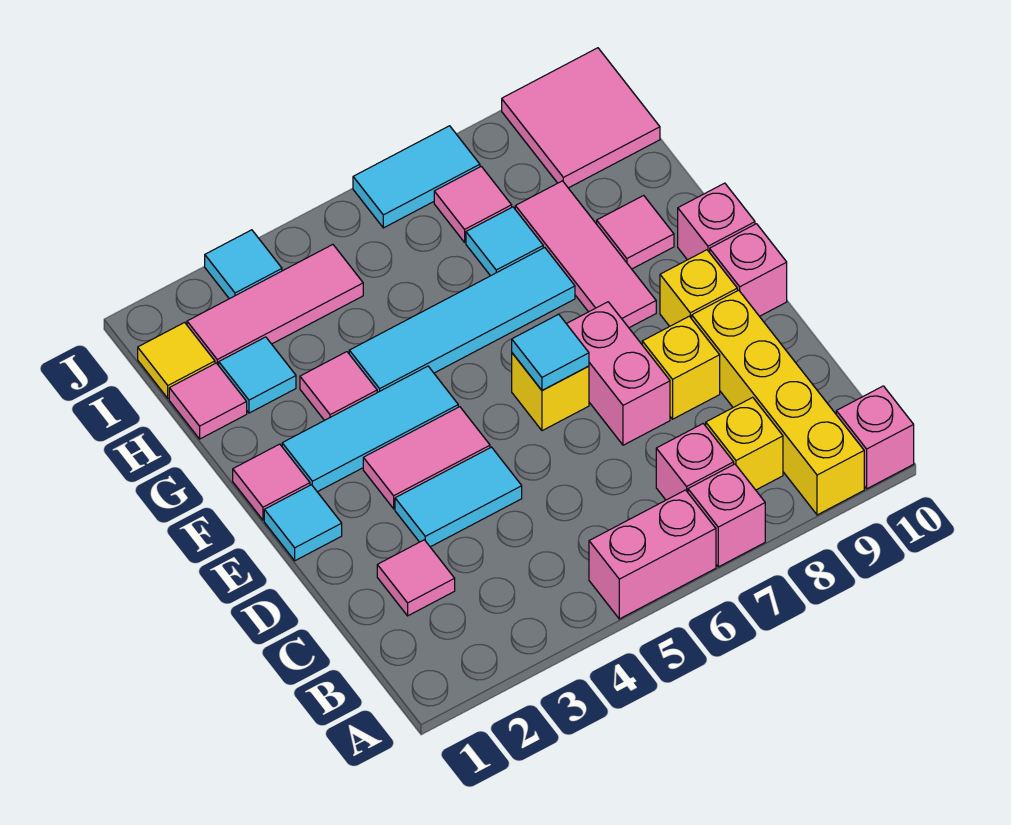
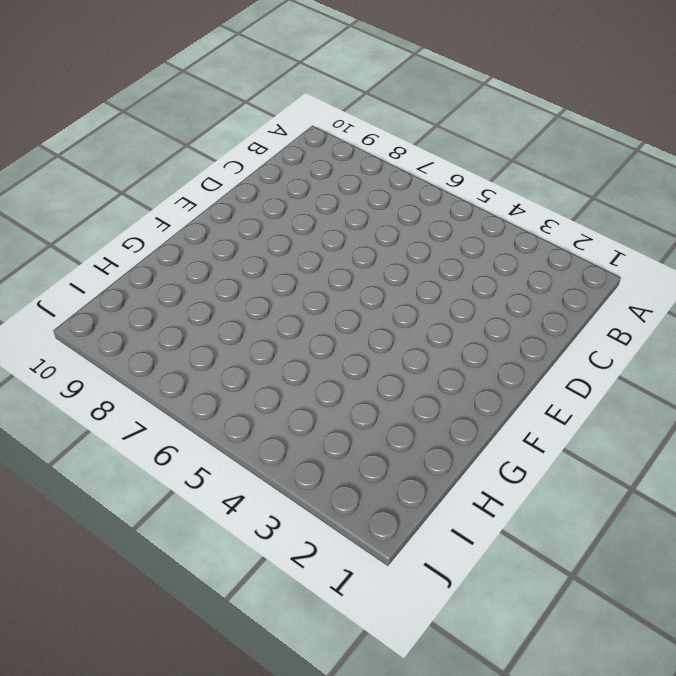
none -> pink 1x2 brick [589,490,716,619]
none -> pink 1x1 brick [688,464,765,567]
none -> yellow 1x4 brick [692,290,864,515]
none -> pink 1x1 brick [836,386,914,489]

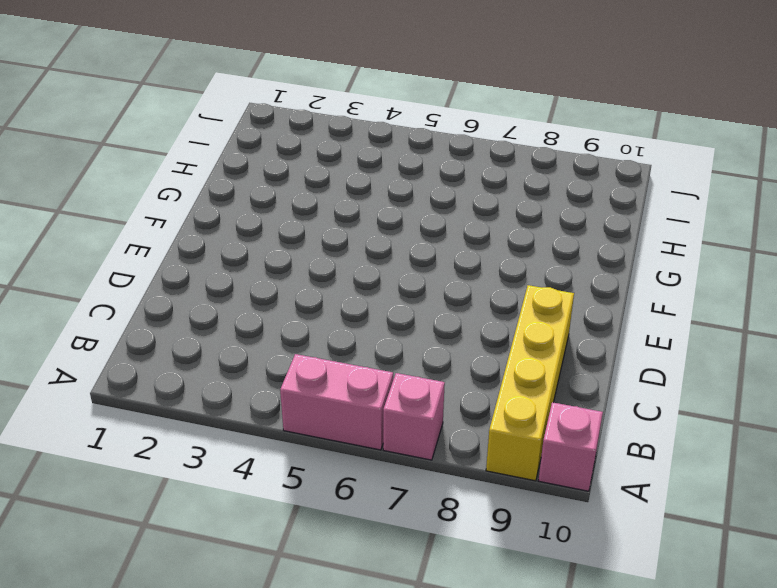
none -> pink 1x1 brick [656,424,734,500]
none -> yellow 1x1 brick [706,397,783,490]
none -> pink 1x1 tile [377,540,455,616]
none -> cyan 1x2 tile [395,447,522,547]

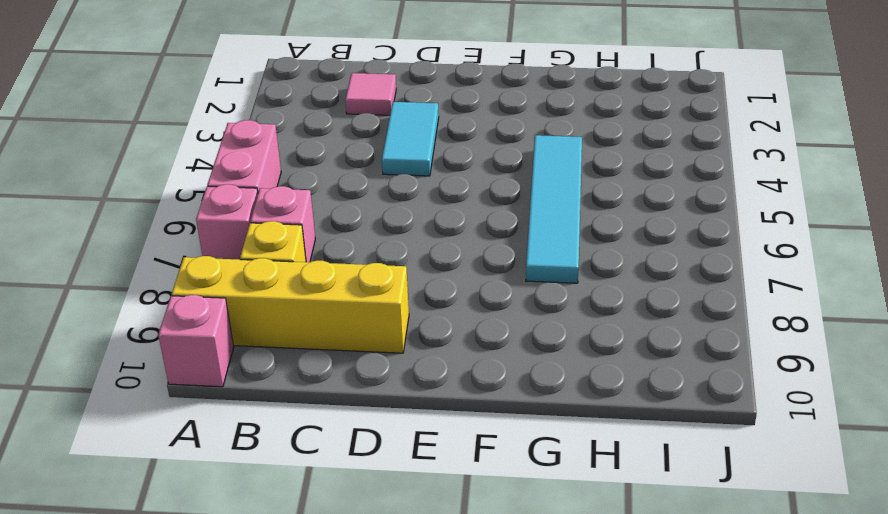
none -> pink 1x2 brick [567,302,670,445]
none -> yellow 1x1 brick [642,316,720,419]
none -> cyan 1x1 tile [264,485,342,561]
none -> pink 1x2 tile [363,407,490,509]

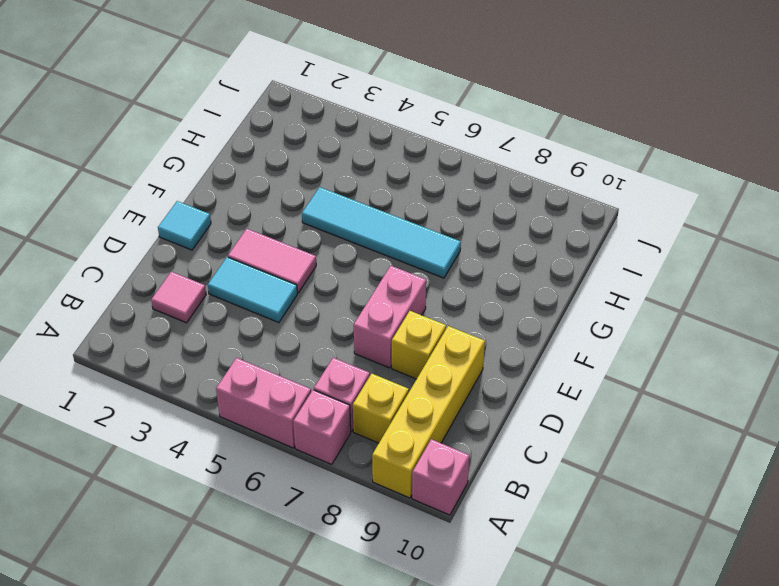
none -> yellow 1x1 brick [512,353,589,431]
none -> yellow 1x1 brick [660,250,737,326]
none -> pink 1x1 brick [710,224,787,316]
none -> pink 1x1 tile [233,444,310,520]

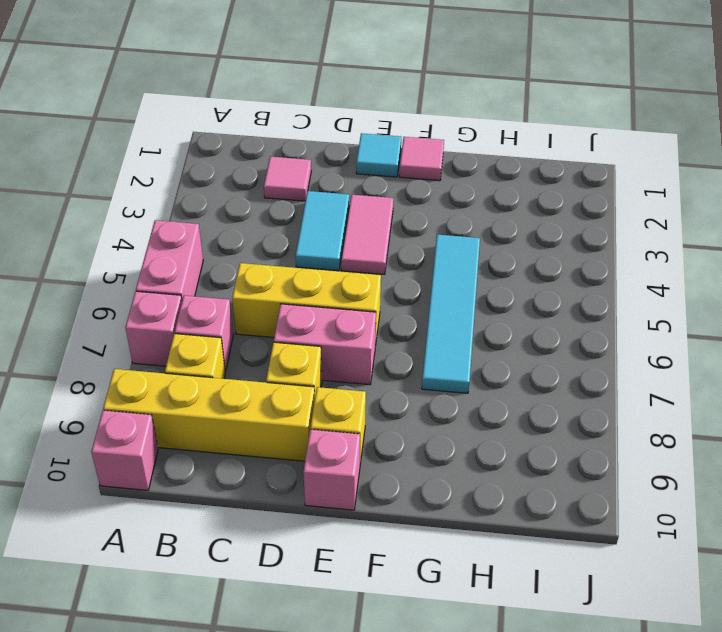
yellow 1x3 brick [232,263,381,346] -> yellow 1x1 brick [512,353,589,431]
none -> cyan 1x3 tile [282,366,458,492]
none -> pink 1x3 tile [515,181,656,328]
none -> pink 1x1 brick [678,183,755,260]
none -> pink 1x1 tile [300,352,377,421]

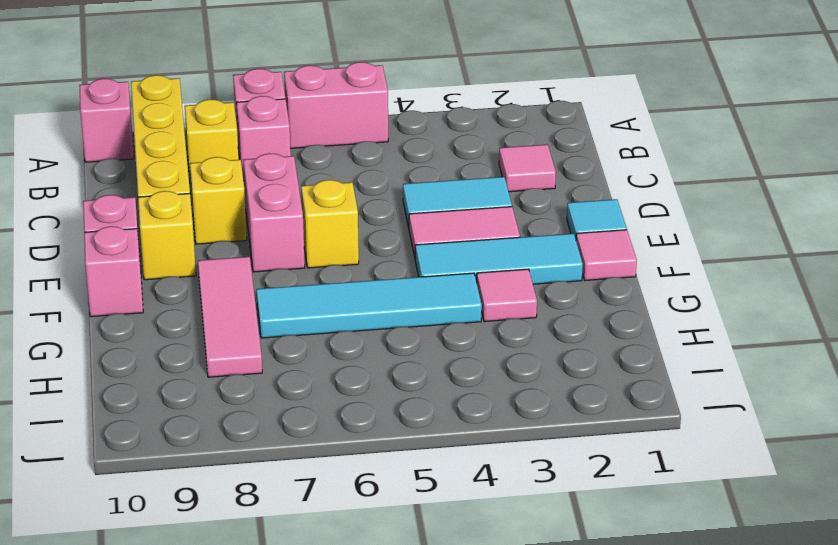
none -> pink 1x1 tile [597,195,674,269]
none -> pink 1x1 tile [169,363,247,439]
none -> cyan 1x1 tile [219,337,296,413]
none -> cyan 1x1 tile [466,207,543,276]

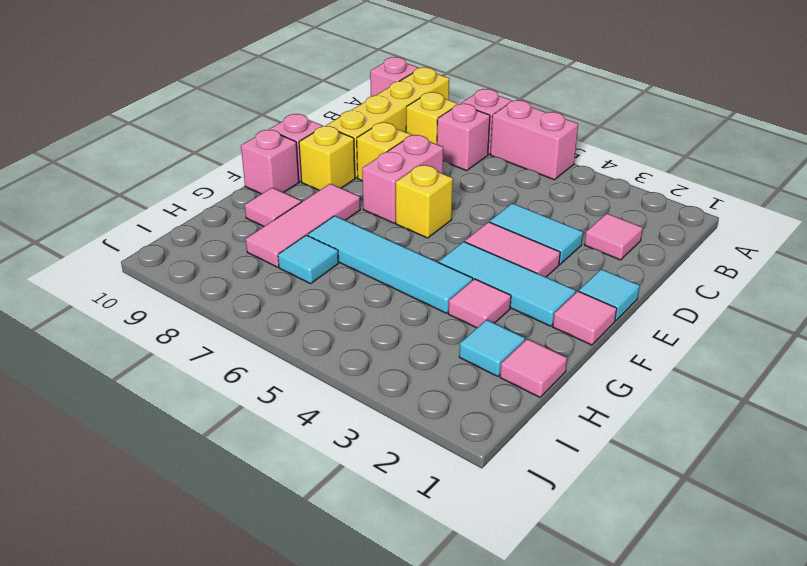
none -> yellow 1x1 tile [138,322,215,398]
none -> pink 1x3 tile [187,245,363,365]
none -> pink 1x1 tile [434,166,512,242]
none -> pink 2x2 tile [502,48,660,188]

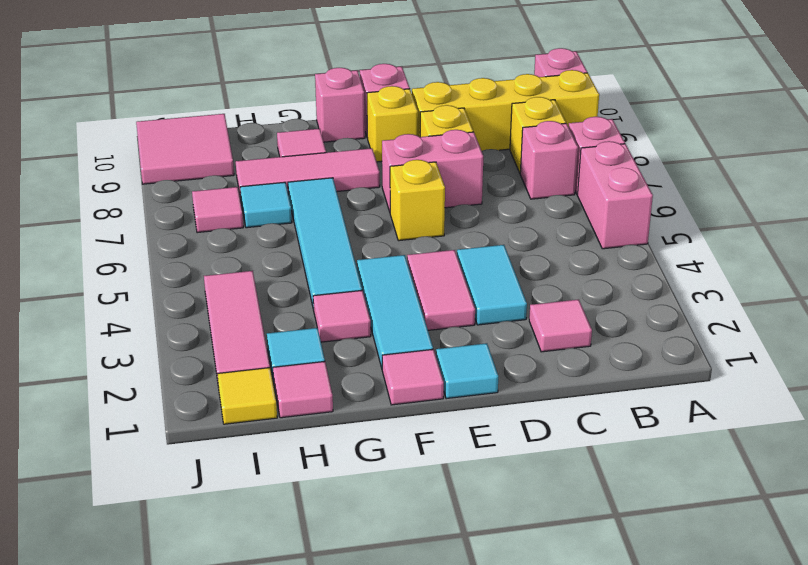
none -> cyan 1x1 tile [205,230,282,299]
none -> cyan 1x2 tile [353,126,480,228]
none -> cyan 1x1 tile [512,314,589,390]

